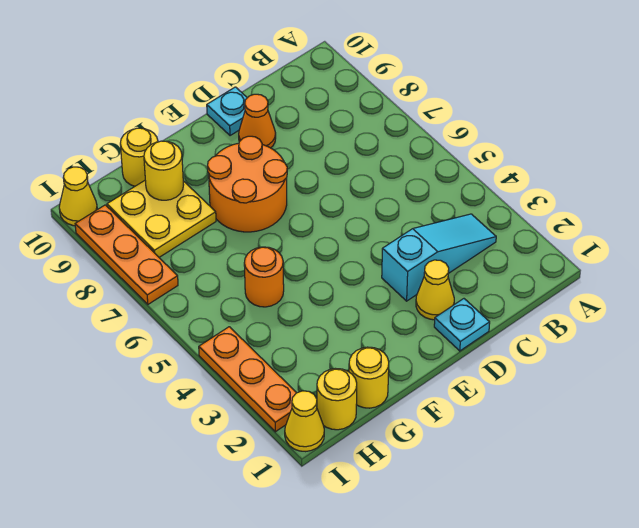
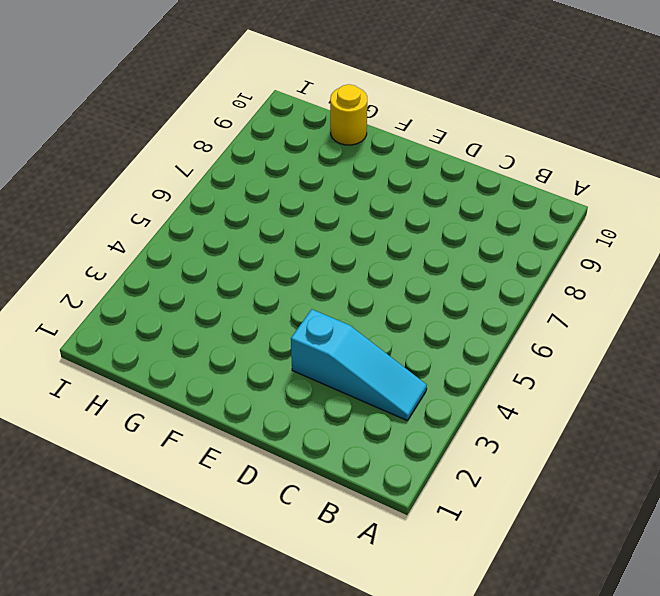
none -> cyan 1x1 plate [434,299,490,351]
none -> yellow 1x1 cone [416,260,454,320]
none -> orange 1x1 cone [239,94,276,148]

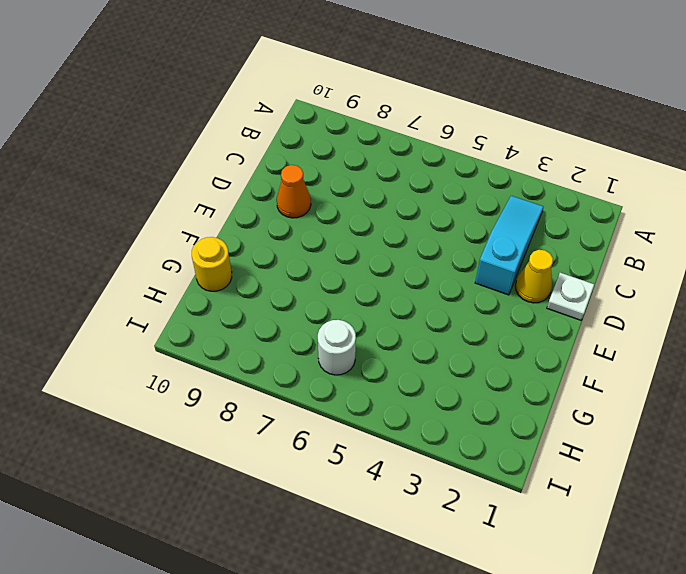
white 1x1 plate [547,273,594,320] -> cyan 1x1 plate [434,299,490,351]
white 1x1 round brick [318,320,356,375] -> none
none -> cyan 1x1 plate [207,87,247,136]
none -> orange 2x2 round brick [207,136,287,232]
none -> yellow 1x1 round brick [349,347,389,408]

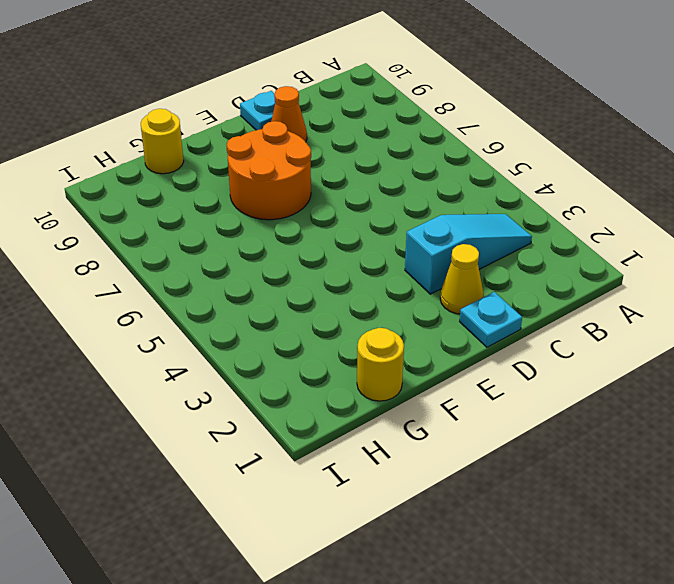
none -> orange 1x1 round brick [244,247,284,307]
none -> yellow 2x2 plate [107,181,216,257]
none -> yellow 1x1 round brick [317,369,357,430]

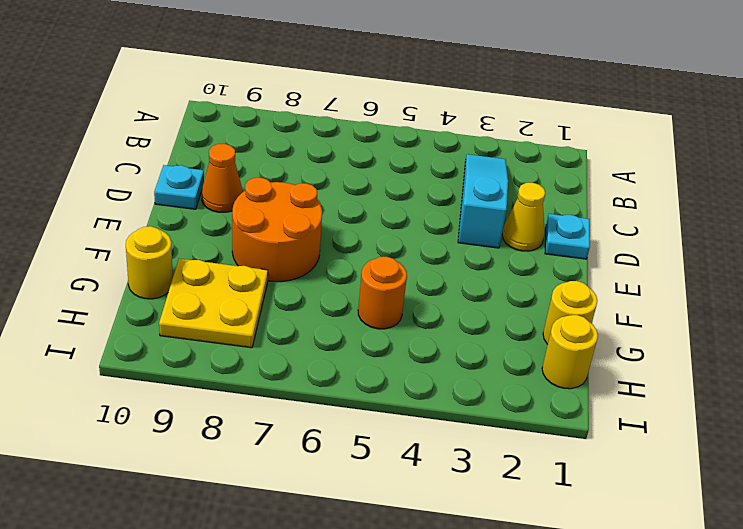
none -> yellow 1x1 cone [285,391,324,452]
none -> orange 1x3 plate [199,327,296,432]
none -> orange 1x3 plate [75,205,178,304]

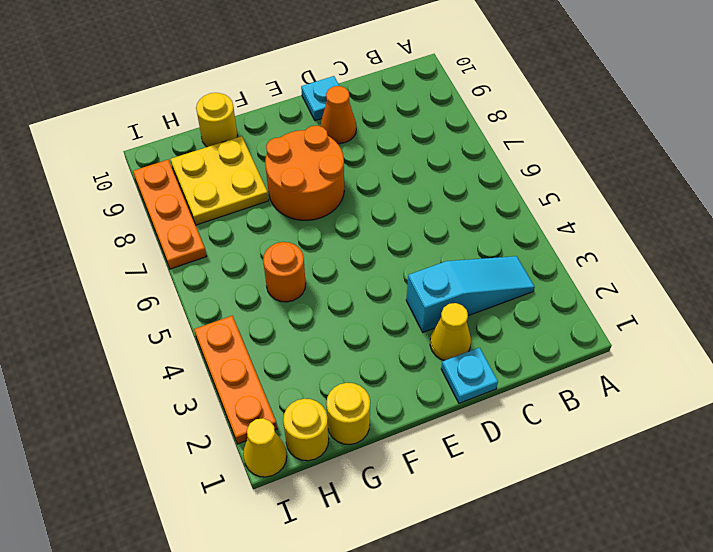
none -> yellow 1x1 cone [59,167,97,226]
none -> yellow 1x1 round brick [144,141,183,200]

